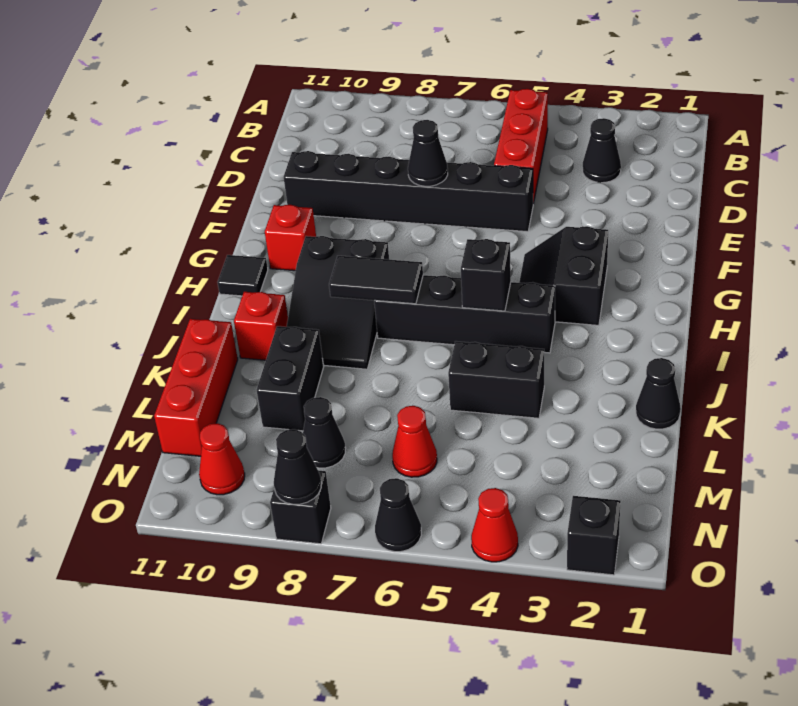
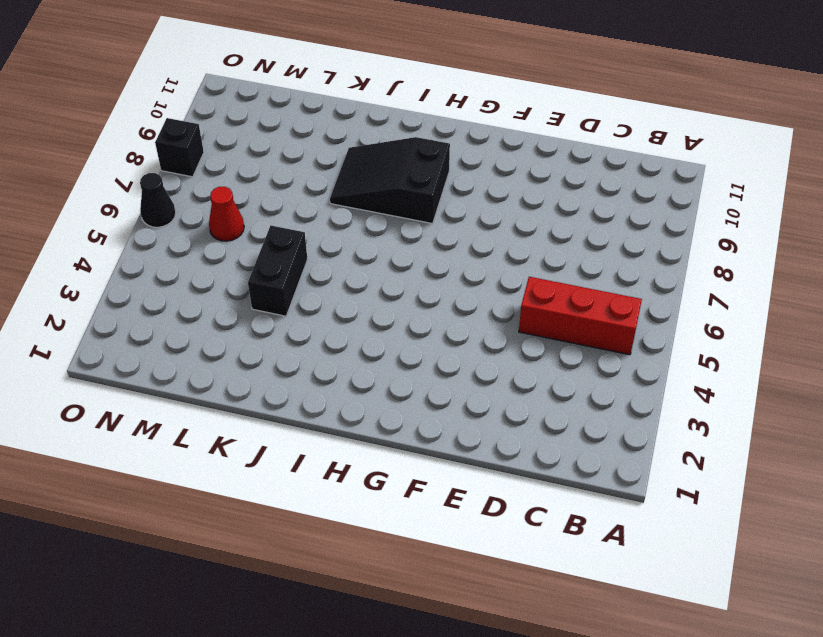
none -> black 1x1 cone [582,118,621,183]
none -> black 1x6 brick [284,151,533,232]
none -> black 2x2 slope [519,226,608,325]

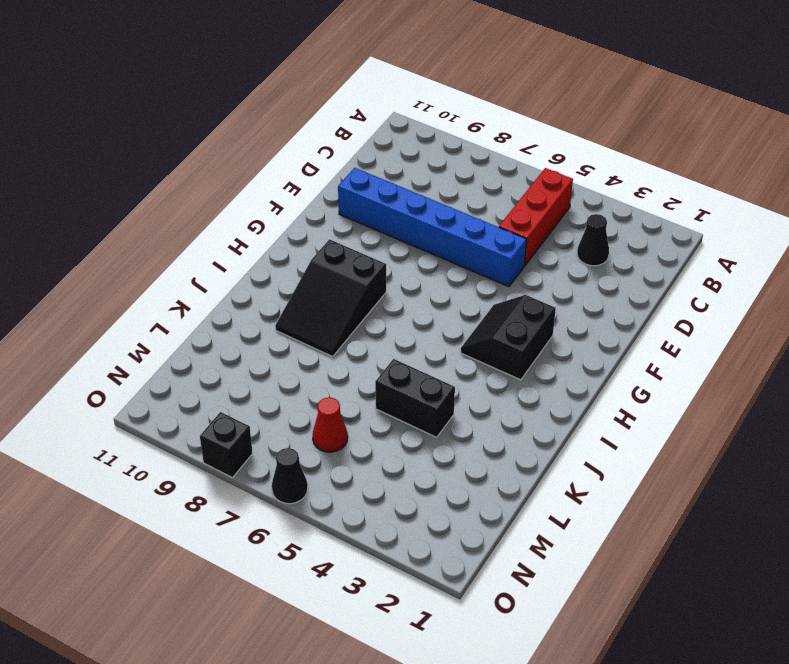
blue 1x6 brick [338,168,527,287] -> black 1x6 brick [284,151,533,232]
none -> red 1x1 brick [265,205,316,271]
none -> black 1x1 tile [218,255,268,296]
none -> black 1x4 brick [374,275,555,353]

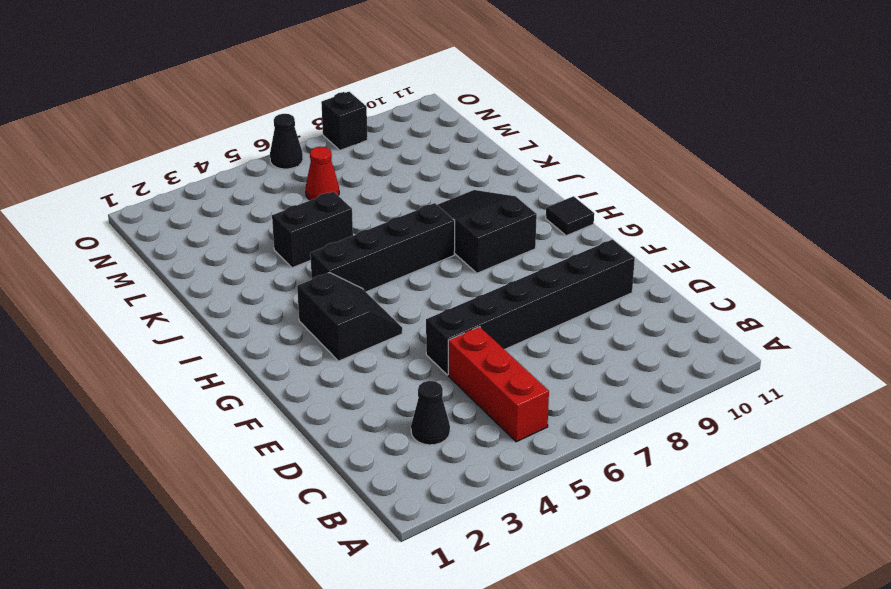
none -> red 1x1 brick [265,205,316,271]
none -> red 1x1 brick [234,292,288,360]
none -> black 1x1 cone [636,358,681,429]

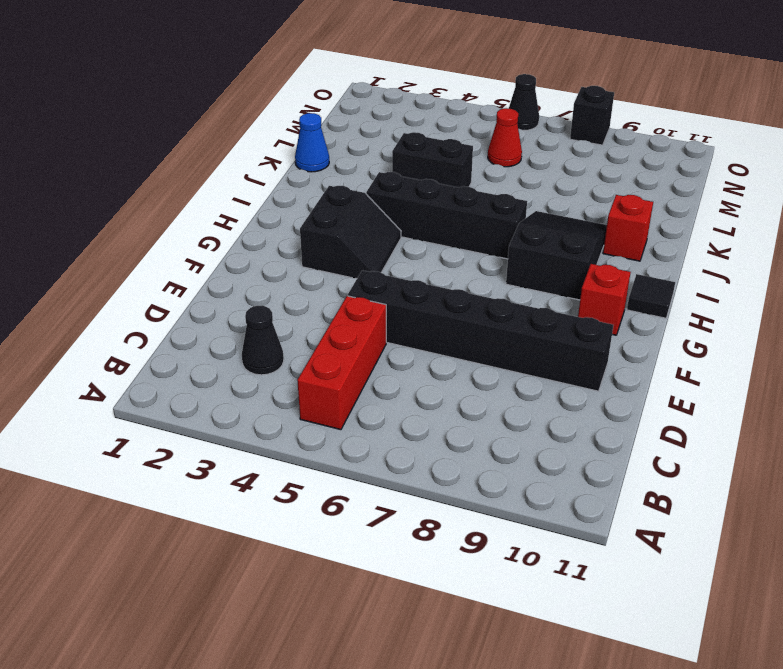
blue 1x1 cone [295,113,329,172] -> black 1x1 cone [636,358,681,429]
none -> black 1x2 brick [257,326,324,431]
none -> red 1x3 brick [154,319,238,456]
none -> black 1x1 cone [303,397,346,468]

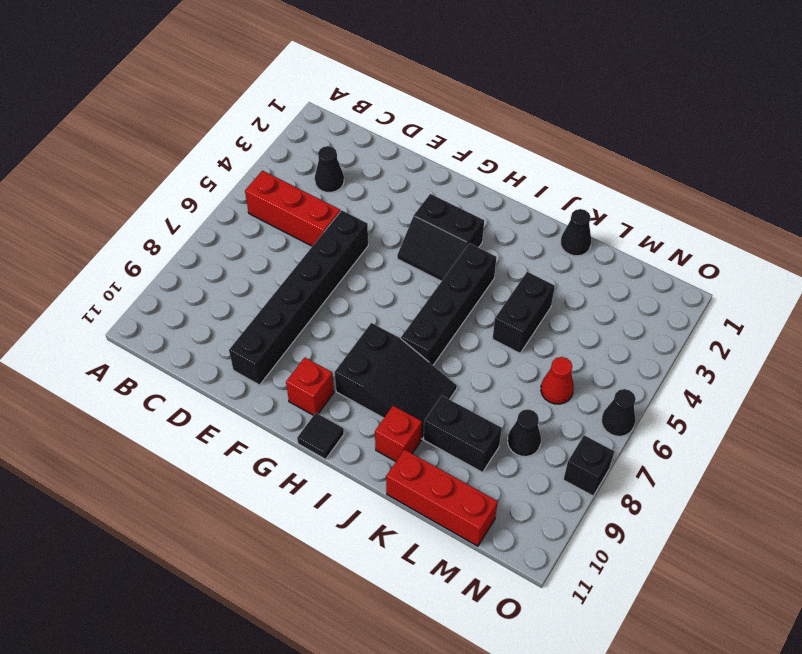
none -> red 1x1 cone [199,423,245,495]
none -> black 1x1 brick [567,496,621,575]
none -> red 1x1 cone [471,488,518,562]

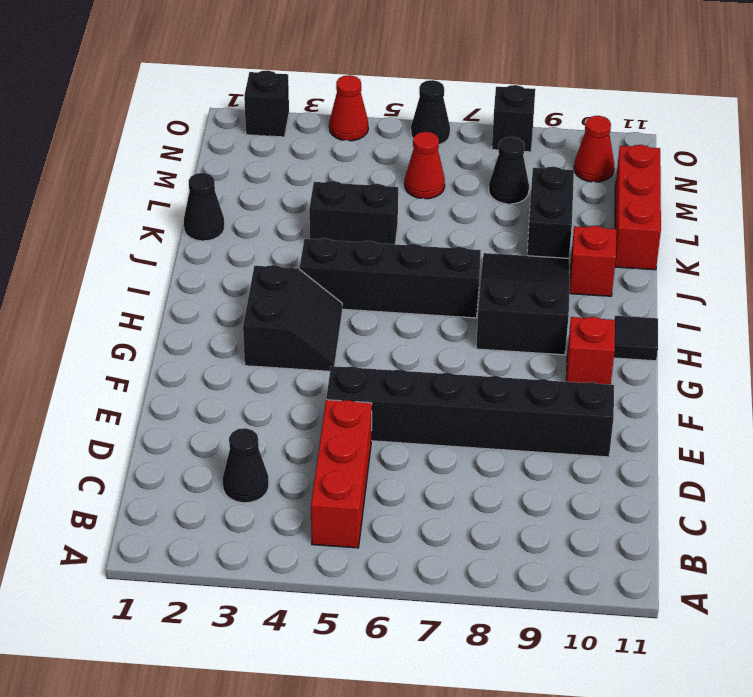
none -> black 1x1 cone [408,120,448,186]
none -> black 1x1 brick [461,239,511,311]
none -> black 1x2 tile [329,256,423,304]

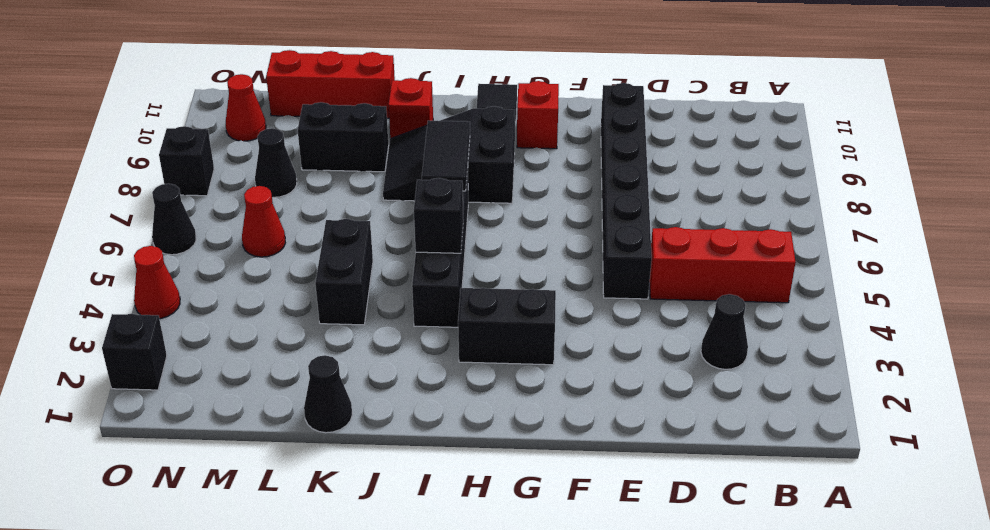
none -> black 1x1 cone [408,120,448,186]
none -> black 1x1 cone [274,429,321,504]

